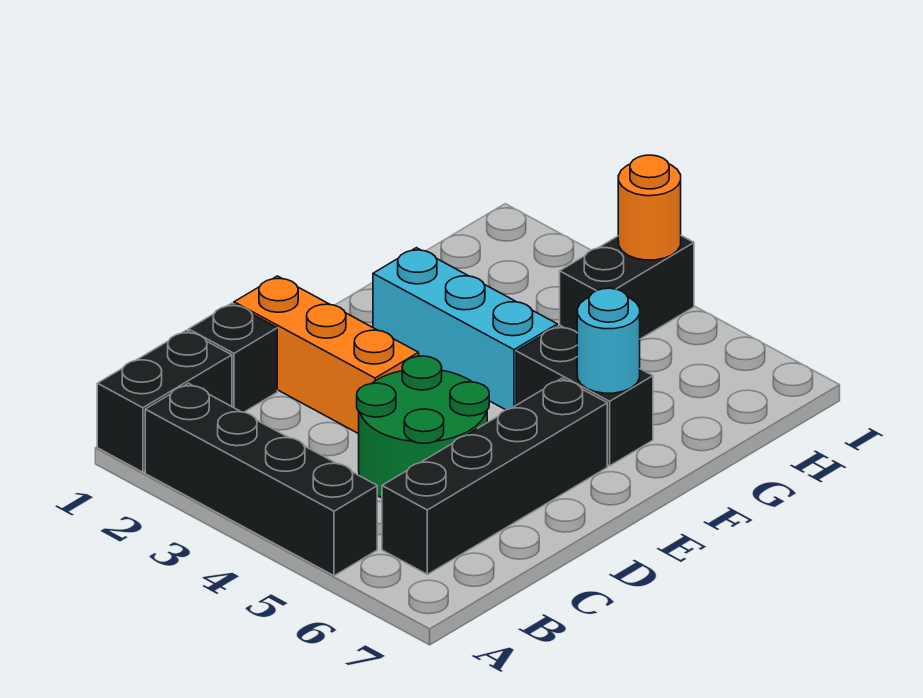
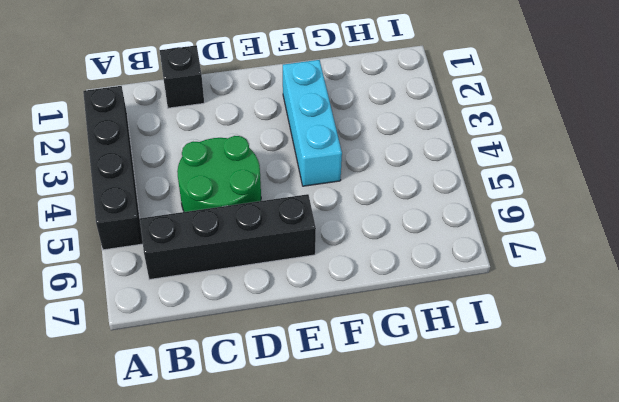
none -> black 1x2 brick [97,330,232,472]
none -> orange 1x3 brick [234,276,419,434]

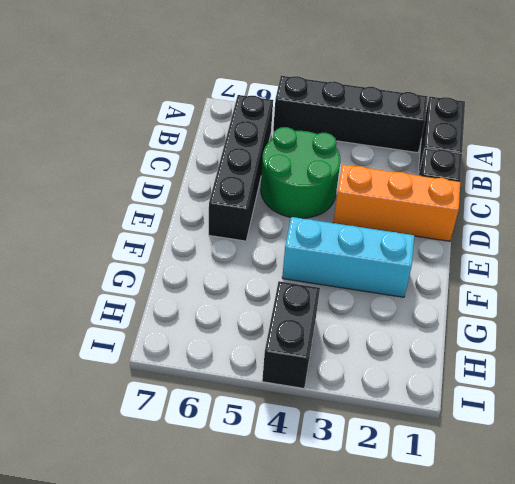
none -> black 1x2 brick [516,325,653,466]
none -> cyan 1x1 round brick [577,288,640,393]

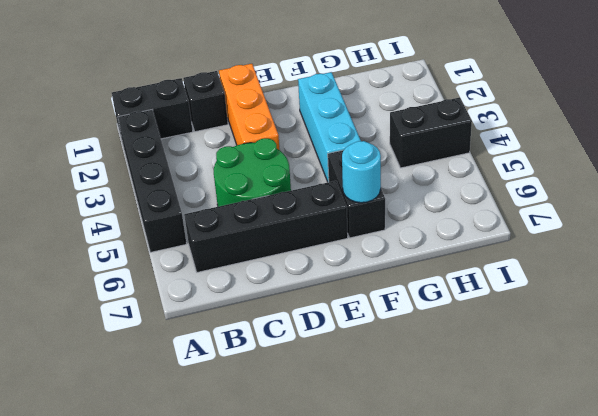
none -> orange 1x1 round brick [618,155,681,260]

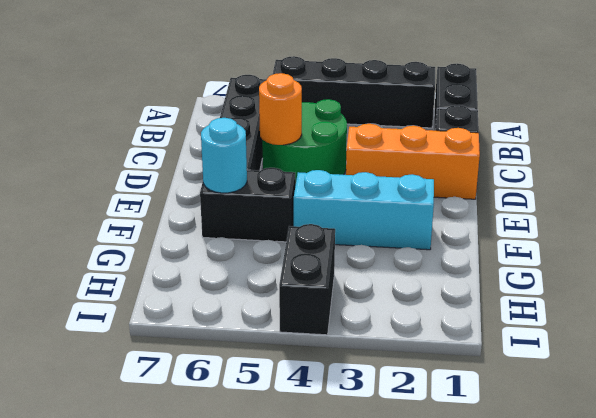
orange 1x1 round brick [259,73,302,145] -> orange 1x1 round brick moved to [618,155,681,260]

